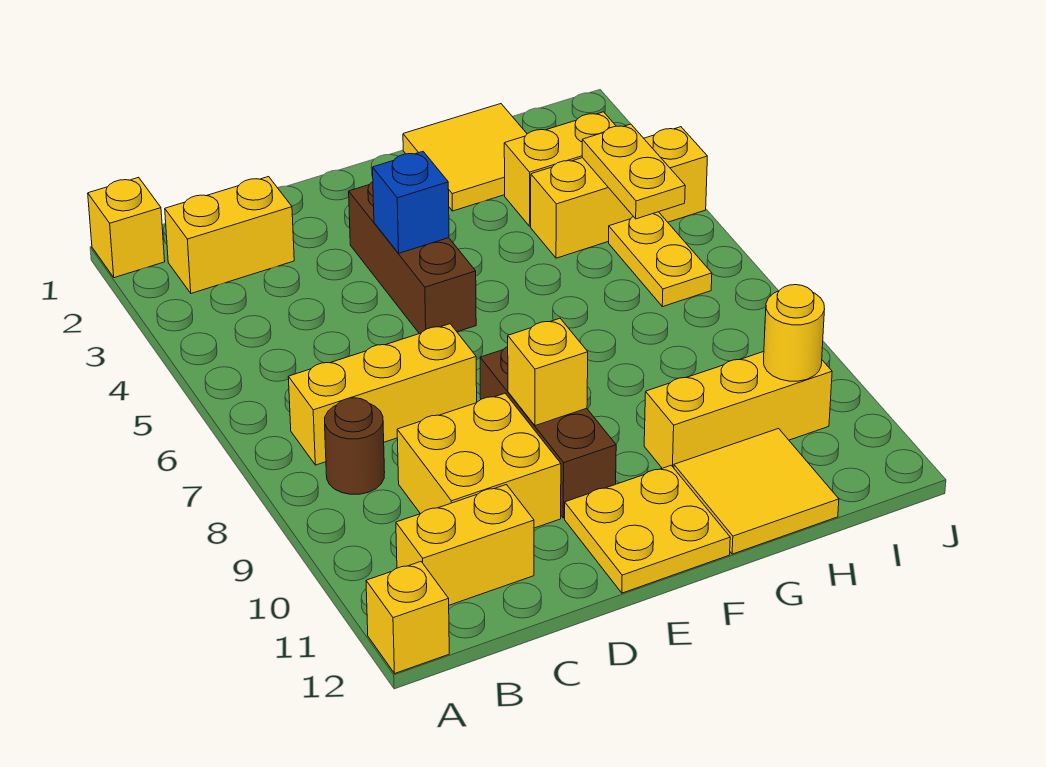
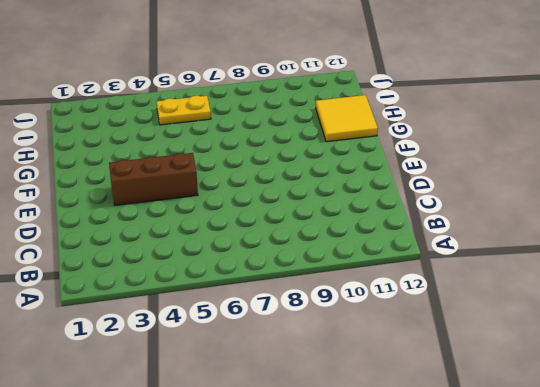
none -> yellow 1x1 brick [88,177,165,278]
none -> yellow 1x1 brick [366,562,449,674]
none -> yellow 1x2 brick [165,177,294,293]

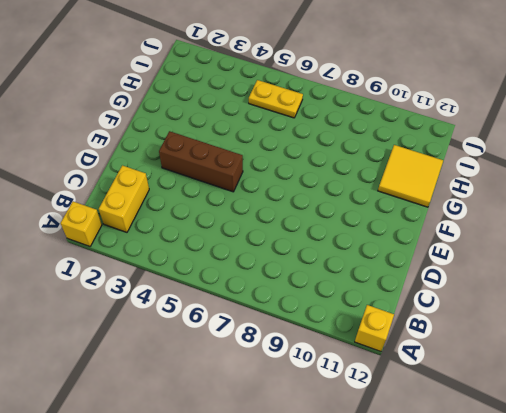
none -> yellow 1x3 brick [288,324,477,465]
none -> brown 1x1 round brick [325,398,385,494]
none -> yellow 1x2 brick [396,485,534,605]

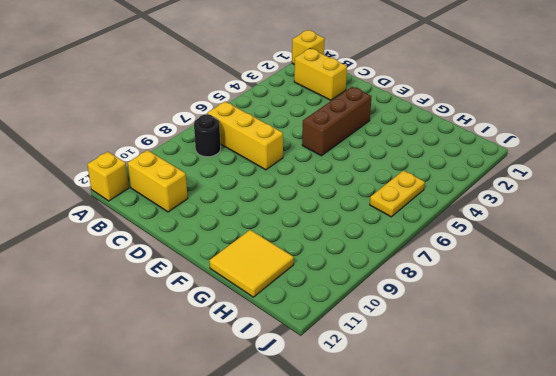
black 1x1 round brick [194,114,221,157] -> brown 1x1 round brick [325,398,385,494]
none -> yellow 2x2 brick [397,393,561,528]
none -> brown 1x3 brick [480,346,616,518]
none -> yellow 2x2 plate [565,465,730,593]

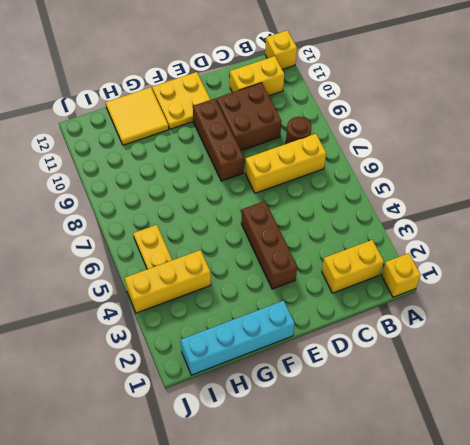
brown 2x2 brick [216,83,282,151] -> yellow 2x2 brick [397,393,561,528]
cyan 1x4 brick [181,301,295,375] -> yellow 2x2 tile [403,104,527,211]
none -> yellow 1x3 brick [644,352,832,468]
none -> yellow 1x2 brick [504,112,616,226]
none -> blue 1x1 brick [373,152,449,253]

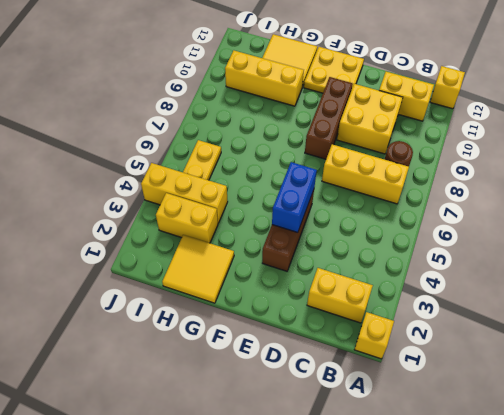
blue 1x2 brick [272,162,317,233] -> blue 1x1 brick [373,152,449,253]
none -> yellow 1x1 brick [508,318,588,426]
none -> yellow 1x2 plate [582,124,685,219]
none -> yellow 1x1 round brick [764,285,825,381]

